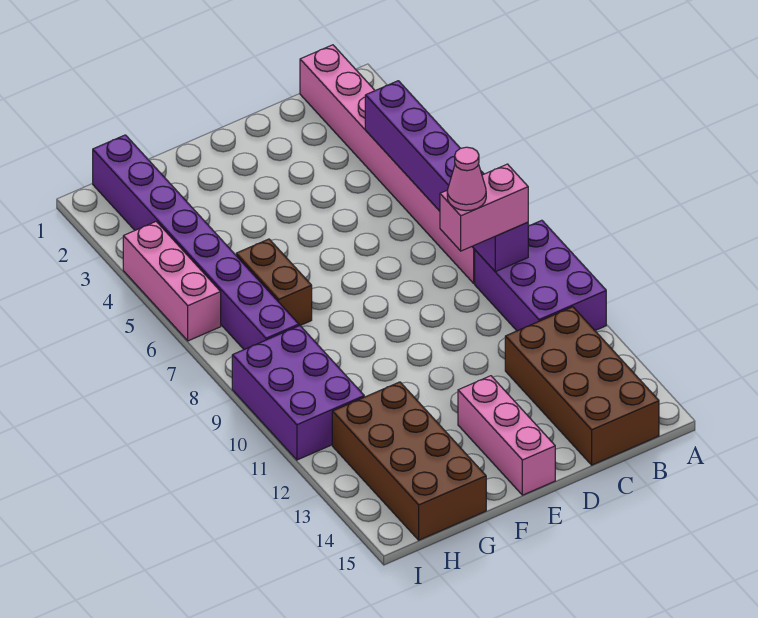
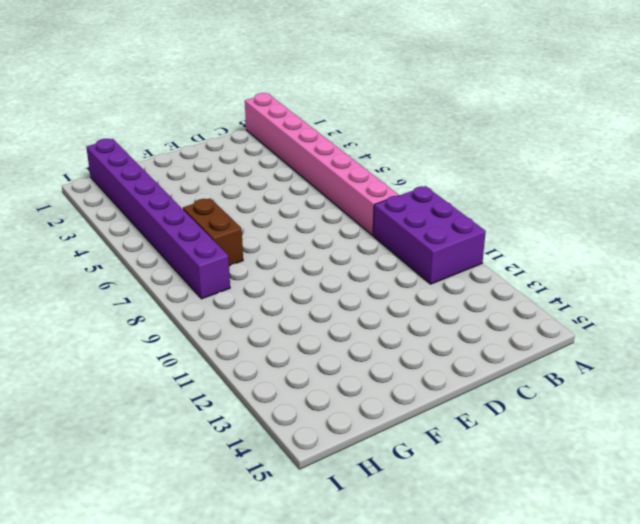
none -> brown 2x4 brick [505,307,659,465]
none -> pink 1x3 brick [458,376,555,495]
none -> brown 2x4 brick [332,382,486,540]

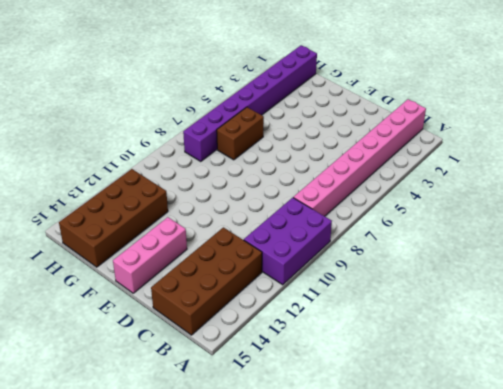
none -> purple 2x3 brick [232,326,364,460]
none -> pink 1x3 brick [123,222,221,341]
none -> purple 1x6 brick [365,81,528,272]

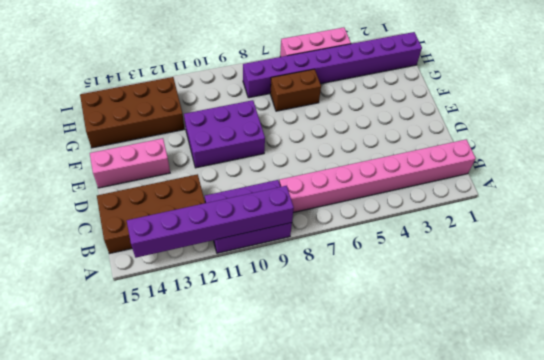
purple 1x6 brick [127,186,294,258] -> purple 1x6 brick moved to [365,81,528,272]
purple 2x3 brick [184,100,265,168] -> purple 2x3 brick moved to [232,326,364,460]
none -> pink 1x2 brick [440,164,528,251]
none -> pink 1x1 cone [447,147,486,211]

